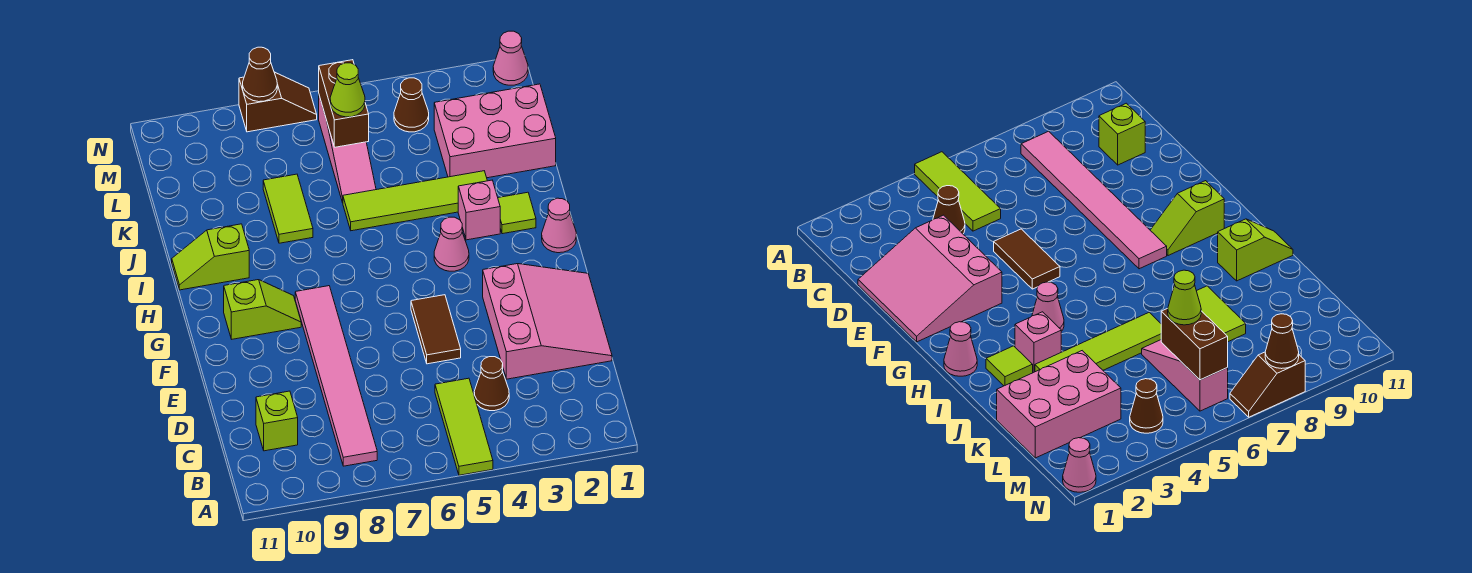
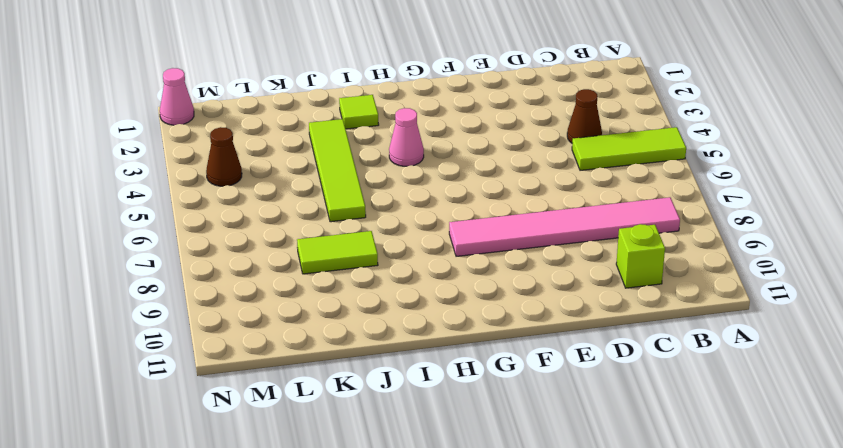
none -> pink 3x3 slope [483,264,612,379]
none -> brown 1x2 tile [411,295,461,364]
none -> lime 1x2 slope [224,280,301,339]

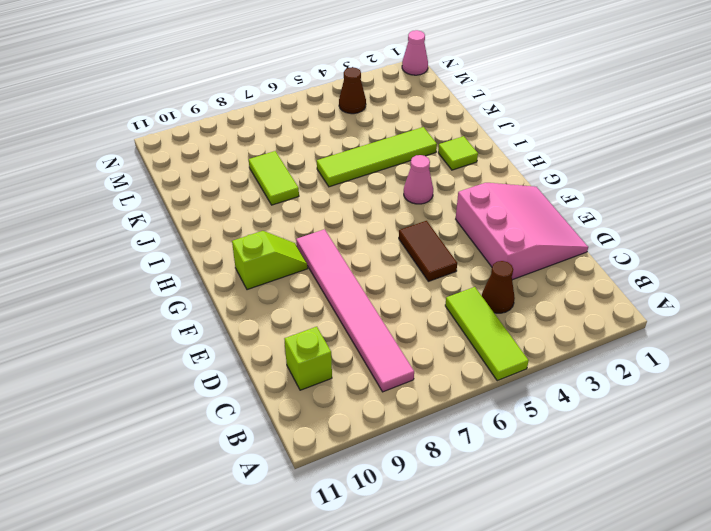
none -> pink 1x1 cone [542,198,576,253]
none -> pink 1x1 brick [458,180,500,240]
none -> lime 1x2 slope [172,224,249,290]

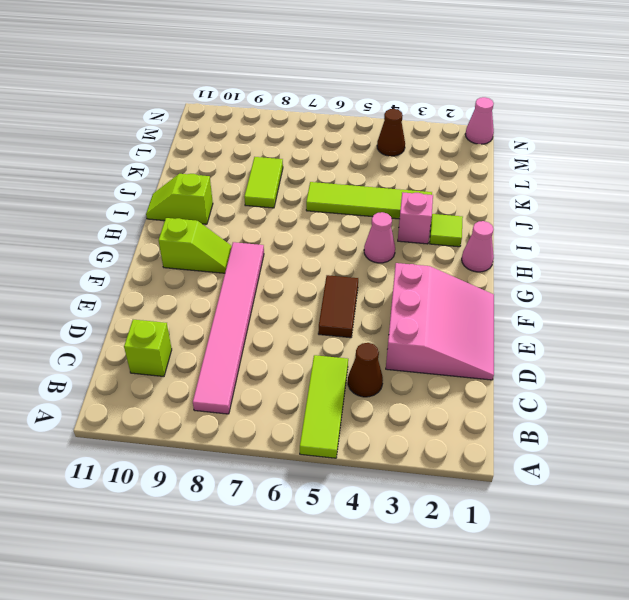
none -> pink 2x3 brick [434,84,556,178]
none -> pink 1x3 slope [319,96,376,203]
none -> brown 1x2 slope [239,72,317,132]

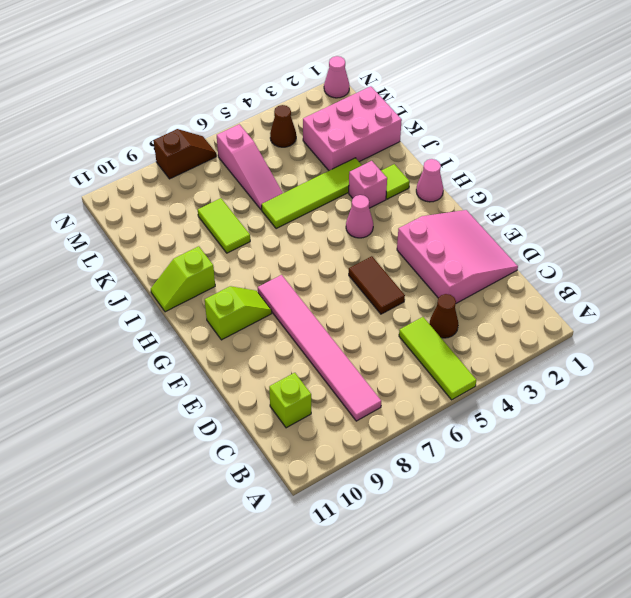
none -> brown 1x2 brick [319,60,369,147]
none -> brown 1x1 cone [243,47,277,102]
none -> lime 1x1 cone [330,63,365,117]

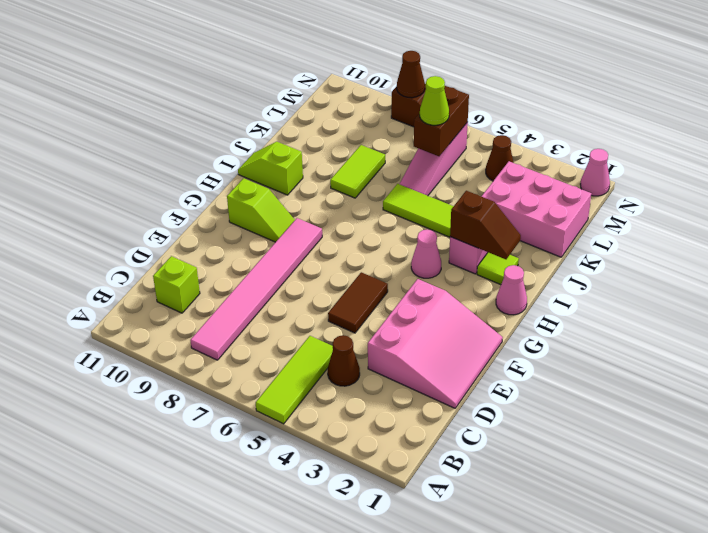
brown 1x2 slope [450,191,521,259] -> none

